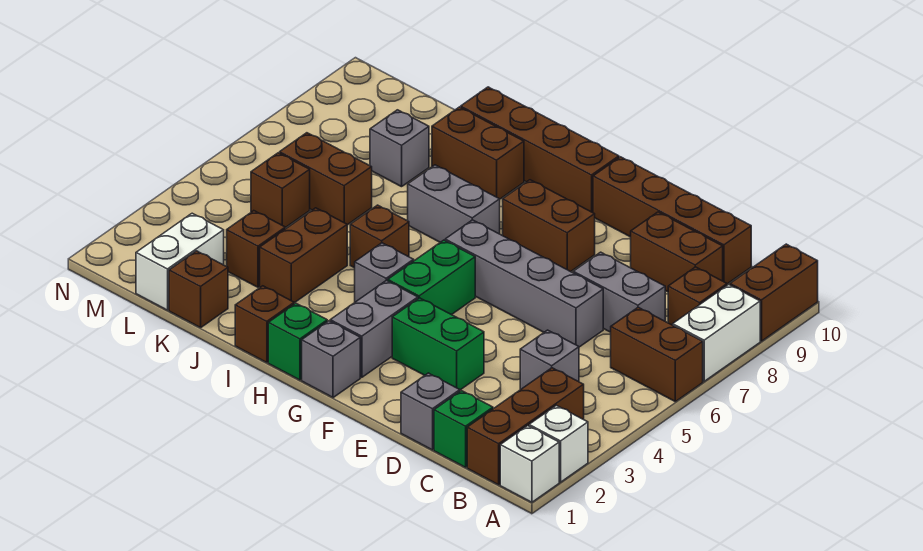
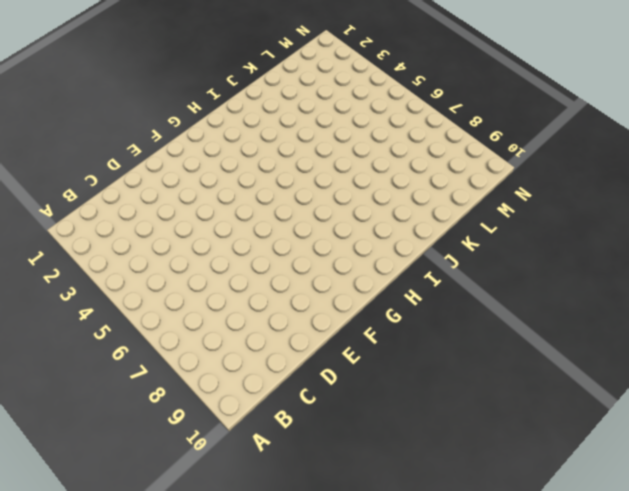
none -> white 1x1 brick [500,426,559,502]
none -> white 1x1 brick [529,405,588,482]
none -> brown 1x2 brick [611,307,703,402]
none -> white 1x2 brick [673,285,760,381]

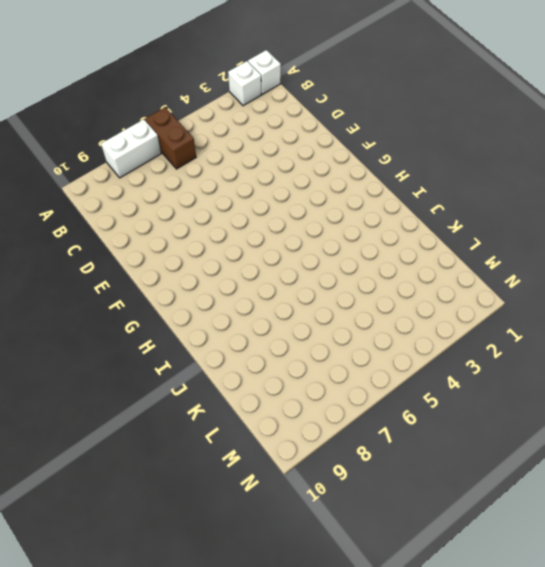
none -> brown 1x2 brick [730,244,818,341]
none -> brown 1x3 brick [467,368,584,485]
none -> brown 1x1 brick [668,267,727,325]
none -> green 1x1 brick [434,391,493,467]

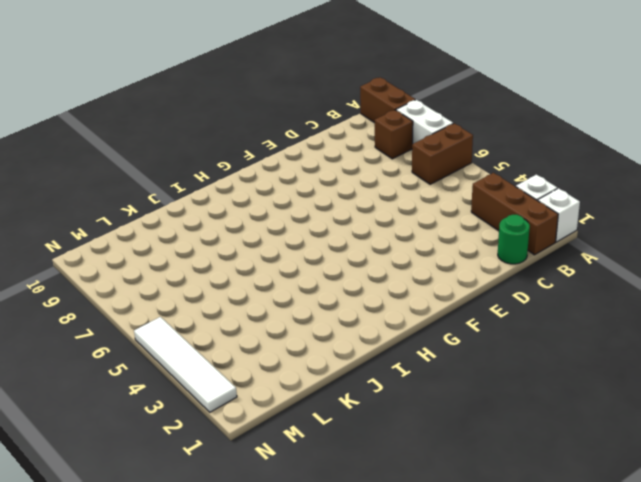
green 1x1 round brick [498,215,530,264] -> green 1x1 brick [434,391,493,467]
white 1x4 tile [134,317,237,412] -> none
none -> grey 1x1 brick [520,330,579,390]
none -> grey 1x2 brick [573,252,665,332]
none -> brown 1x2 brick [631,212,723,292]
none -> brown 1x4 brick [593,157,751,284]

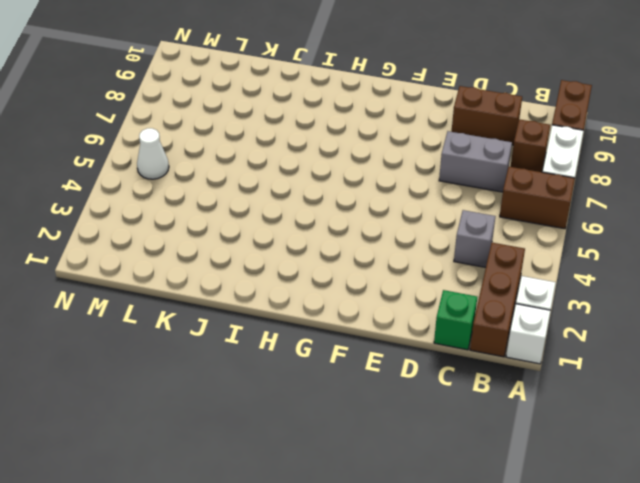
white 1x1 cone [137,128,169,179] -> none
none -> brown 1x4 brick [593,157,751,284]
none -> grey 1x1 brick [401,373,460,450]
none -> grey 1x4 brick [445,220,603,347]
none -> green 1x2 brick [392,298,484,390]

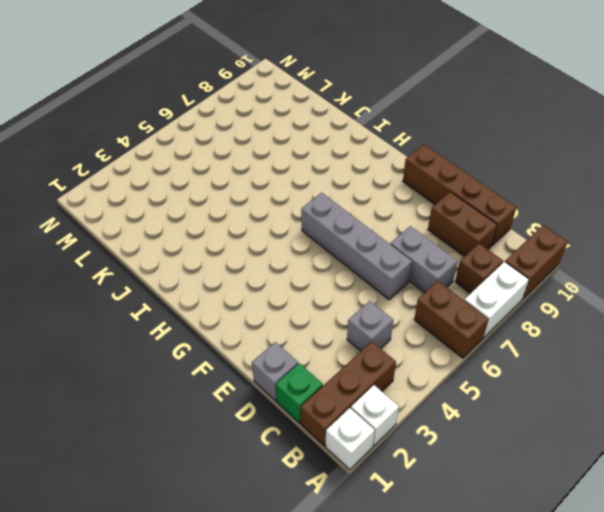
none -> green 1x2 brick [392,298,484,390]
none -> brown 1x2 brick [503,180,595,272]
none -> grey 1x1 brick [302,321,360,398]
none -> grey 1x2 brick [330,280,418,377]

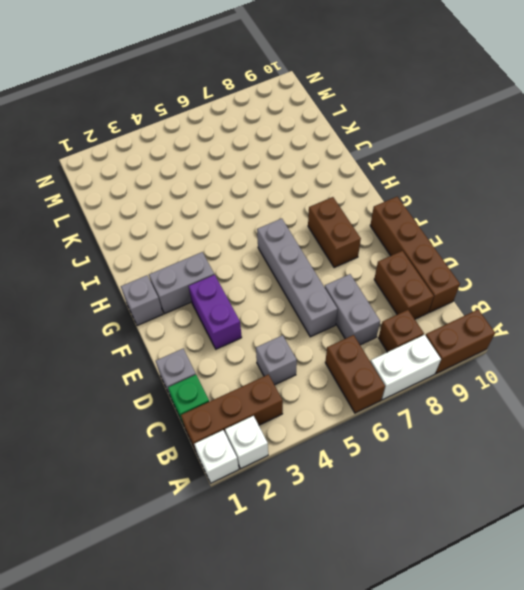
purple 1x2 brick [189,275,242,349] -> green 1x2 brick [392,298,484,390]
none -> green 1x2 brick [388,240,475,315]
none -> brown 1x4 brick [461,87,619,213]
none -> green 1x1 brick [268,303,327,380]
none -> grey 1x1 brick [355,243,414,302]

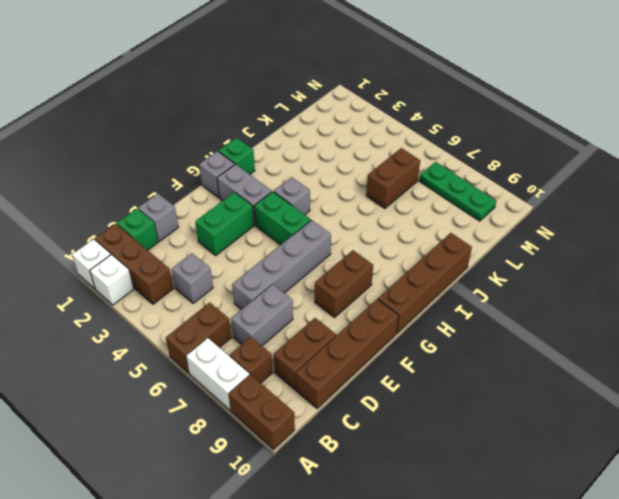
green 1x3 plate [419,162,496,221] -> none
none -> grey 1x2 brick [408,165,500,242]
none -> brown 1x1 brick [235,286,294,363]
none -> brown 1x1 brick [350,205,409,268]
none -> brown 1x2 brick [432,107,524,199]

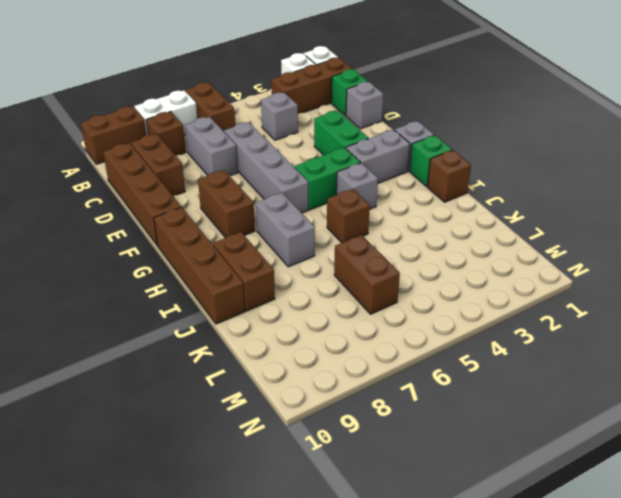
none -> brown 1x2 brick [260,208,347,303]
none -> brown 1x1 brick [169,251,228,328]
none -> brown 1x1 brick [227,211,285,287]
none -> grey 1x1 brick [370,110,429,187]

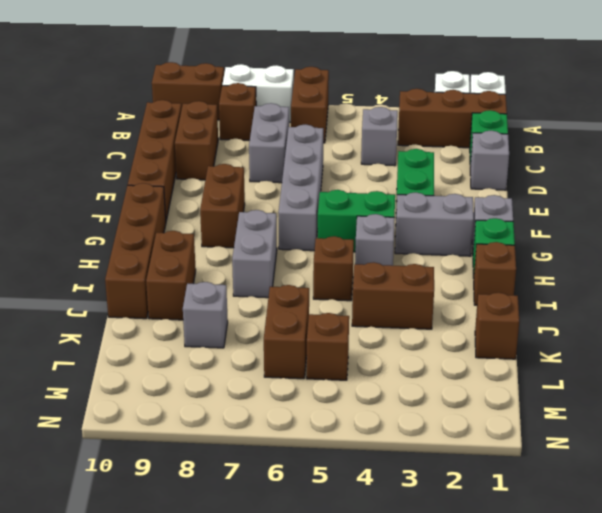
none -> brown 1x1 brick [227,211,285,287]
none -> white 1x2 brick [136,213,224,310]

